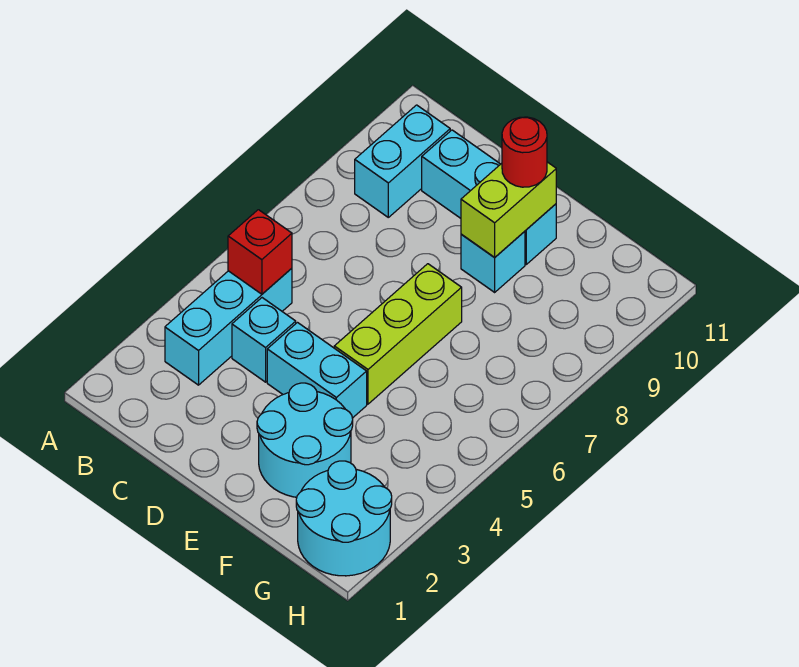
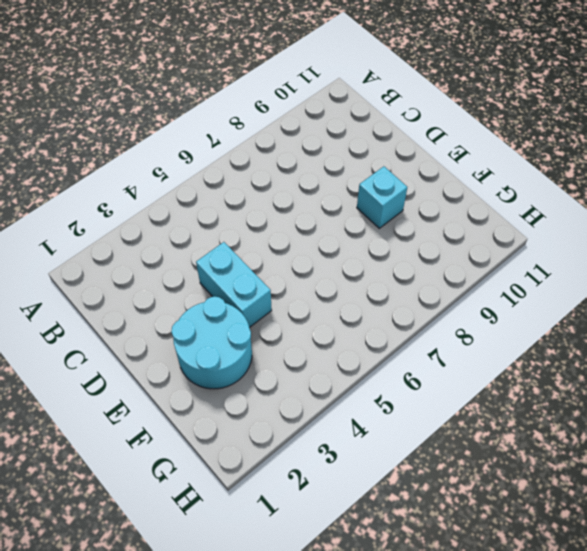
none -> cyan 1x3 brick [165,268,292,385]
none -> cyan 1x2 brick [355,105,450,217]
none -> cyan 1x1 brick [232,298,296,382]

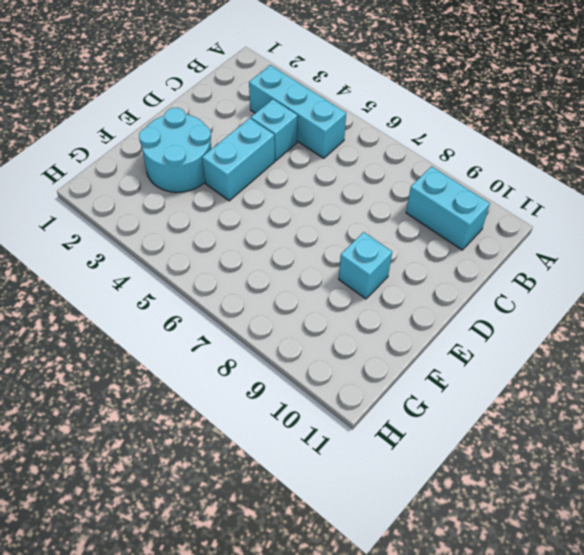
none -> cyan 1x3 brick [422,130,556,264]
none -> lime 1x3 brick [334,264,462,404]
none -> cyan 2x2 round brick [296,461,392,576]

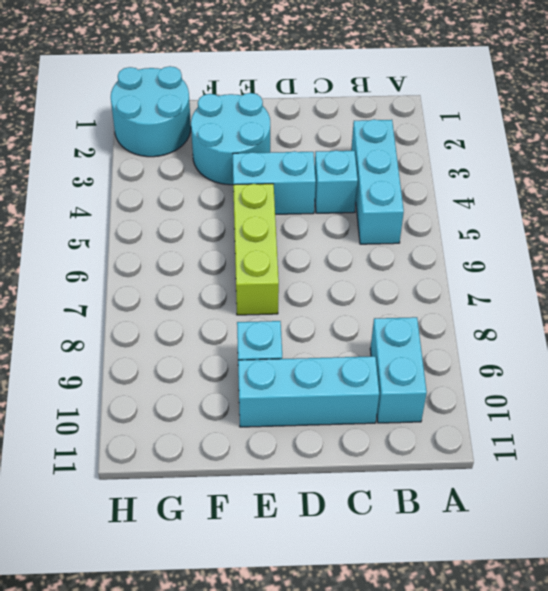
none -> red 1x1 brick [228,210,292,294]
none -> lime 1x2 brick [461,162,556,258]
none -> red 1x1 round brick [502,117,547,187]

